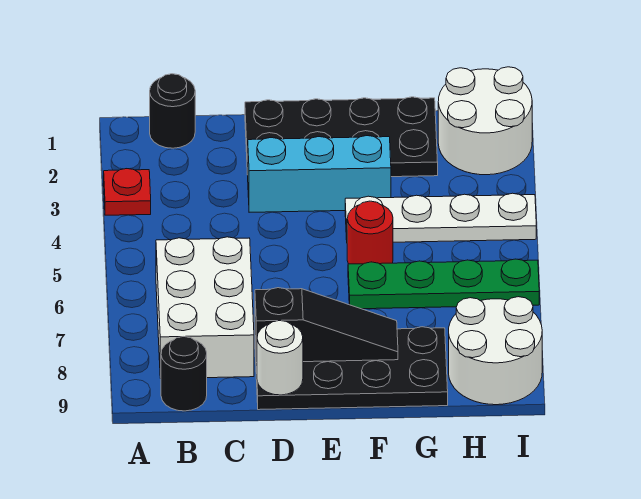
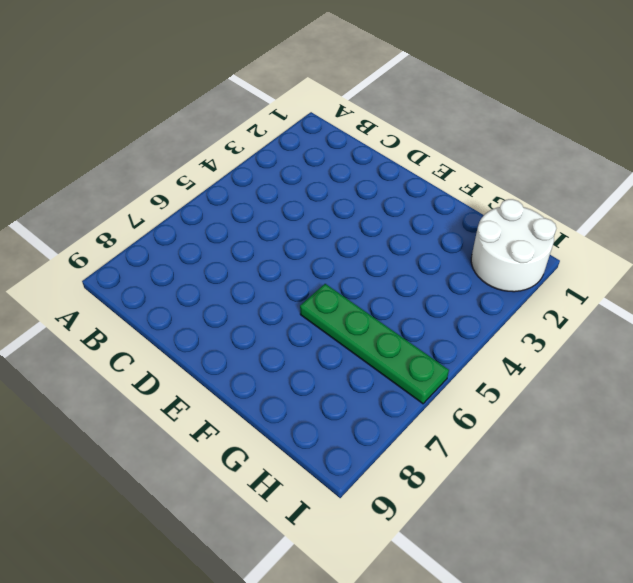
none -> red 1x1 plate [104,169,151,215]
none -> black 1x1 round brick [150,74,195,148]
none -> white 2x3 brick [156,237,254,378]

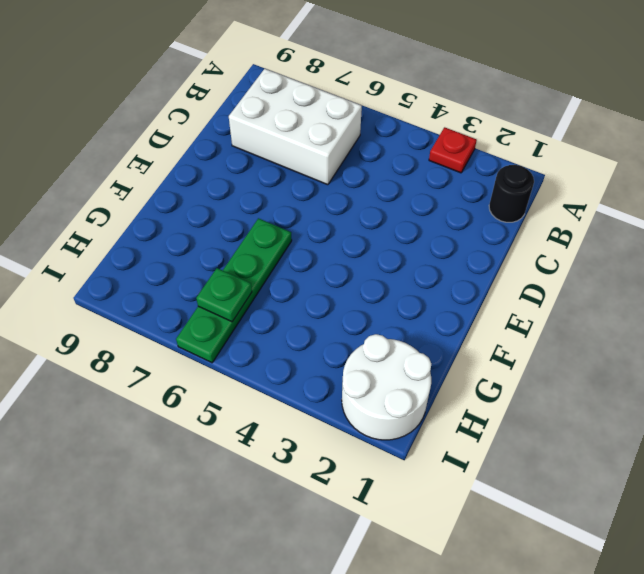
green 1x1 plate [196,268,252,322] -> none
none -> black 1x1 round brick [161,337,207,411]
none -> black 2x4 plate [245,97,438,177]
none -> cyan 1x3 brick [248,136,391,212]

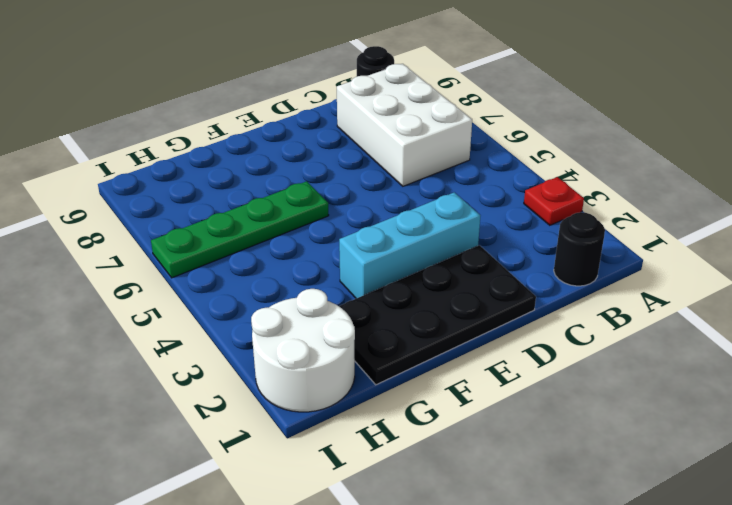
none -> black 2x4 plate [255,327,448,410]
none -> white 1x4 plate [345,193,536,242]
none -> red 1x1 round brick [347,201,393,264]

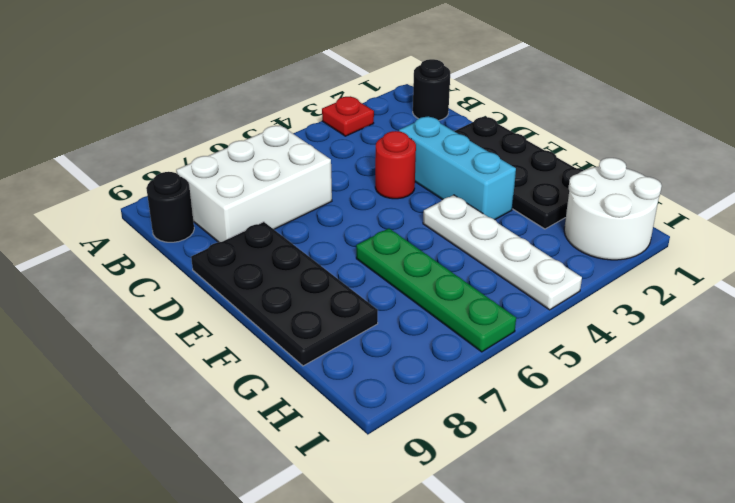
red 1x1 round brick [375,131,416,199] -> red 1x1 round brick moved to [347,201,393,264]
none -> white 2x2 round brick [449,297,542,405]
none -> black 1x3 slope [255,288,398,363]
none -> white 1x1 round brick [257,321,303,395]

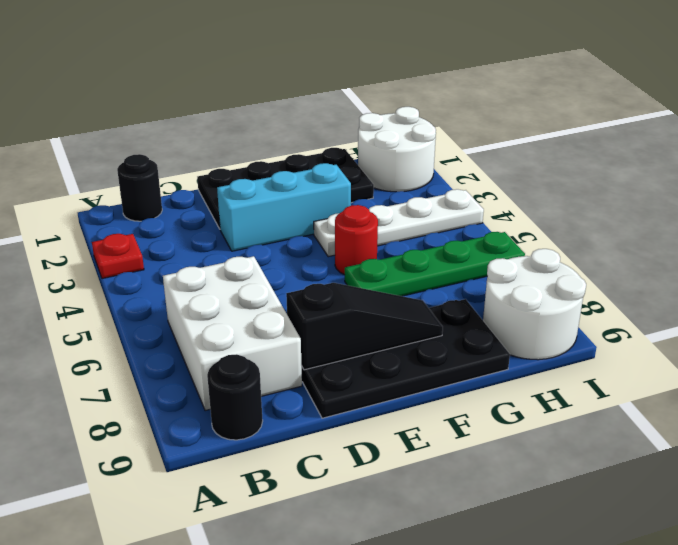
none -> white 1x1 round brick [257,321,303,395]

